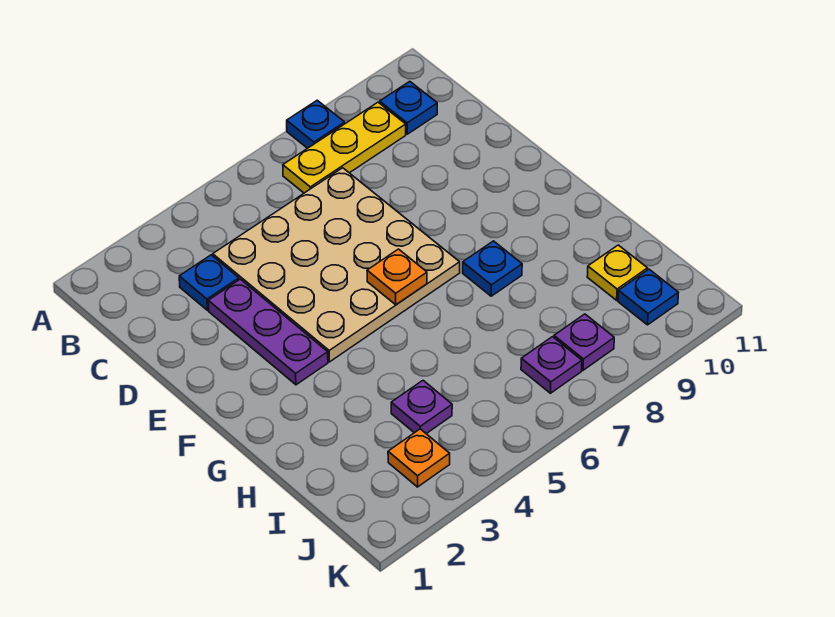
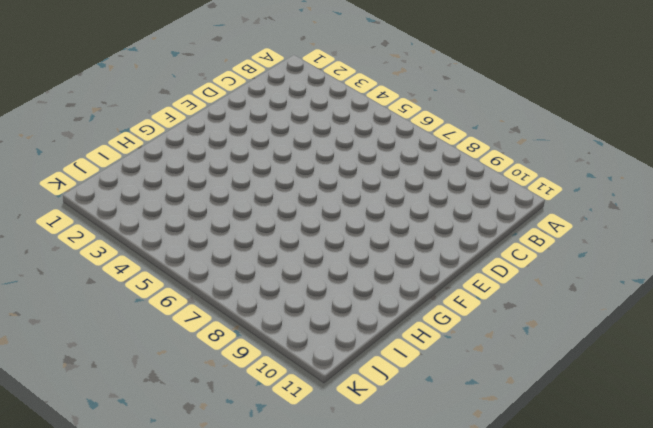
none -> blue 1x1 plate [287,100,345,148]
none -> yellow 1x3 plate [283,102,406,193]
none -> blue 1x1 plate [380,81,437,134]

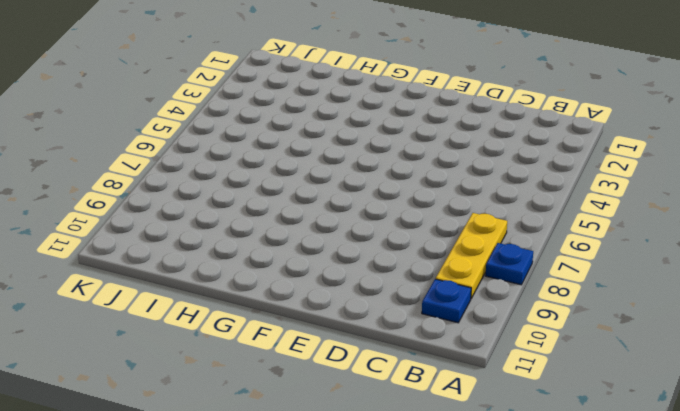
none -> blue 1x1 plate [179,255,239,310]
none -> tan 4x4 plate [213,168,460,362]
none -> purple 1x3 plate [208,279,328,385]

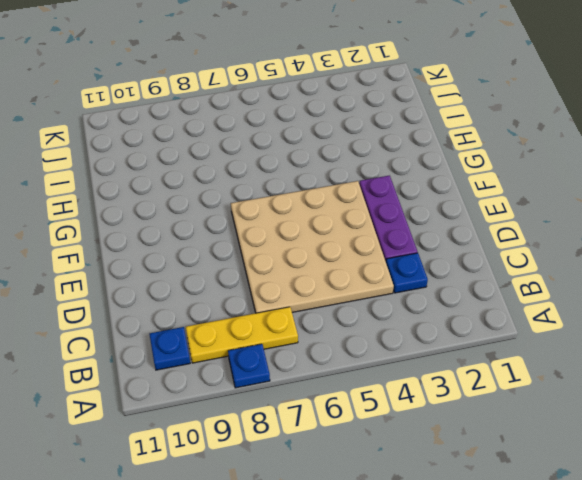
none -> blue 1x1 plate [463,241,522,296]
none -> purple 1x1 plate [391,381,452,434]
none -> yellow 1x1 plate [587,245,648,300]

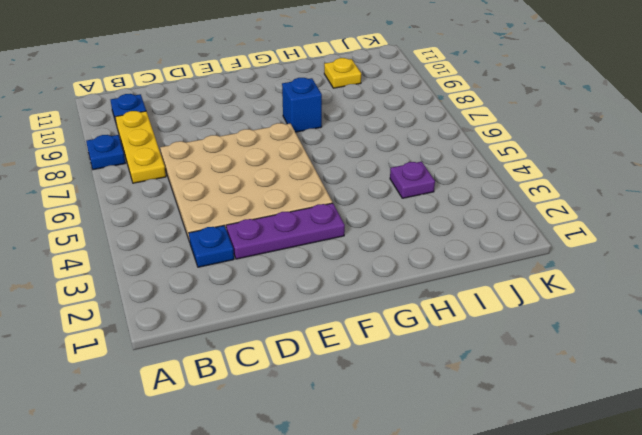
blue 1x1 brick [282,78,322,132] -> blue 1x1 plate [463,241,522,296]
none -> orange 1x1 plate [388,429,450,487]
none -> purple 1x1 plate [521,337,582,393]
none -> purple 1x1 plate [554,314,614,370]

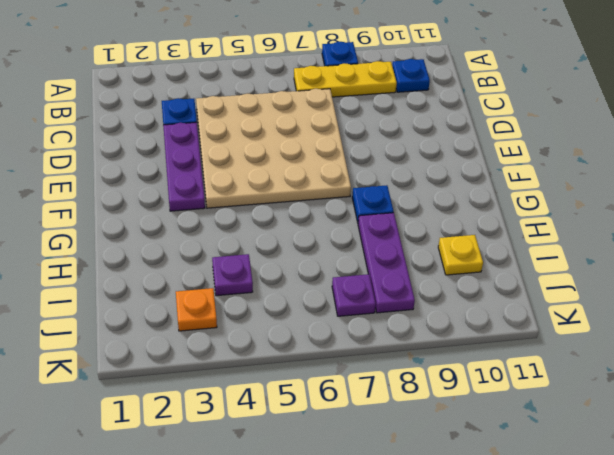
purple 1x3 plate [358,213,415,313] -> purple 1x1 plate [554,314,614,370]
none -> blue 1x1 plate [618,269,678,325]
none -> orange 1x1 plate [367,249,427,305]

